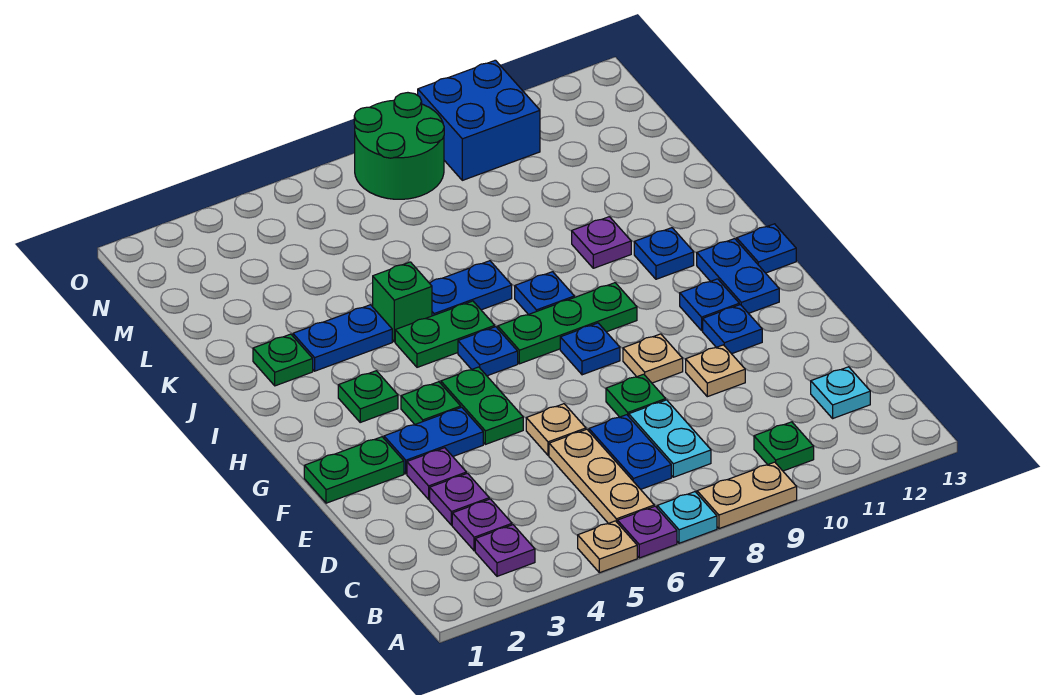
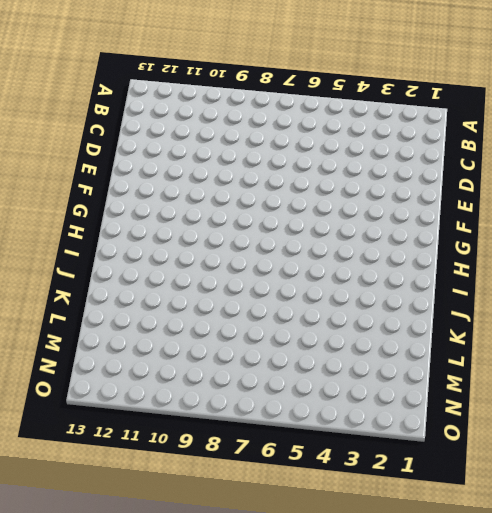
none -> tan 1x1 plate [578,521,637,573]
none -> purple 1x1 plate [617,506,677,558]
none -> cyan 1x1 plate [657,492,717,543]
none -> tan 1x2 plate [697,462,797,529]

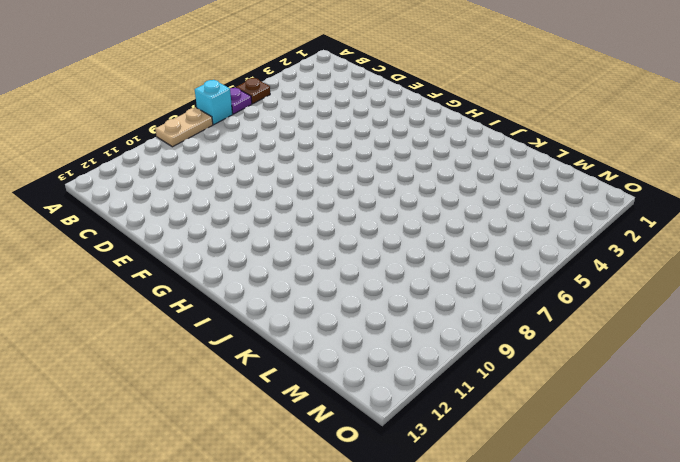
brown 1x1 plate [236,78,270,104] -> tan 1x1 plate [578,521,637,573]
cyan 1x1 brick [195,80,233,124] -> cyan 1x1 plate [657,492,717,543]
none -> purple 1x1 plate [475,525,535,576]
none -> tan 1x3 plate [549,429,654,523]
none -> green 1x1 plate [754,422,814,471]
none -> purple 1x1 plate [452,499,512,551]

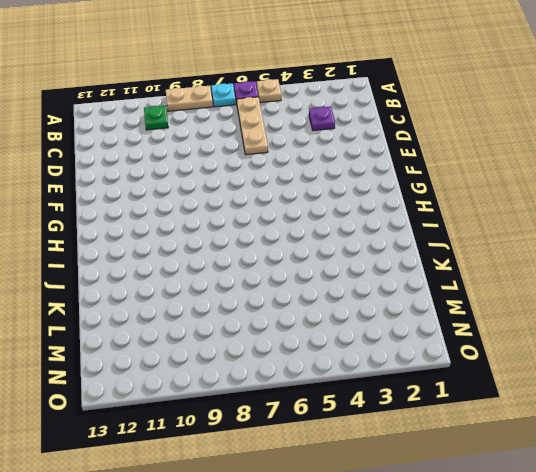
none -> purple 1x1 plate [475,525,535,576]
none -> blue 1x2 plate [589,415,671,489]
none -> cyan 1x2 plate [629,400,711,477]
none -> cyan 1x1 plate [811,367,870,418]

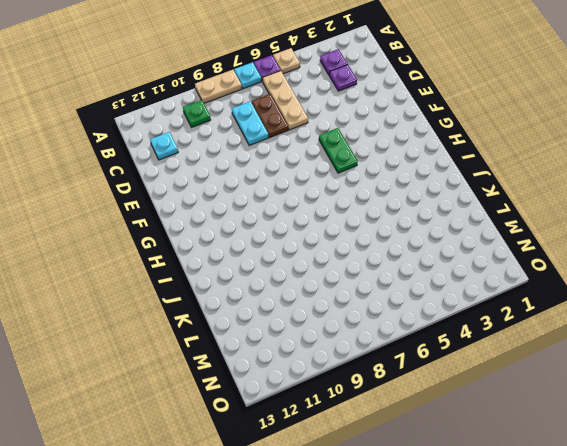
brown 1x2 plate [252,94,288,138] -> blue 1x2 plate [589,415,671,489]
none -> purple 1x1 plate [430,473,489,525]
none -> purple 1x1 plate [407,448,466,499]
none -> tan 1x1 plate [526,404,586,455]
none -> green 1x1 plate [606,374,666,417]

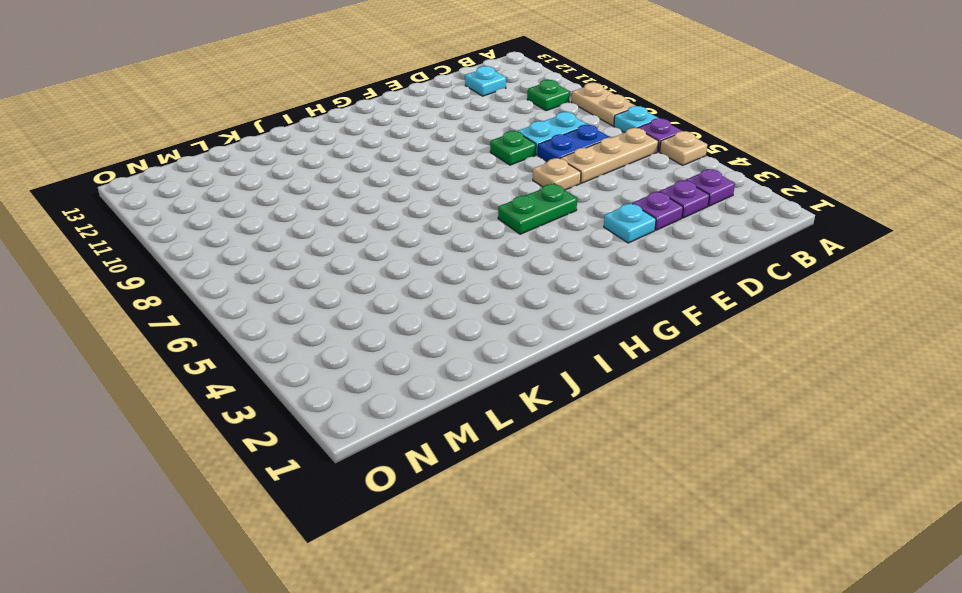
cyan 1x1 plate [604,203,656,243] -> purple 1x1 plate [407,448,466,499]
none -> tan 1x1 plate [686,345,745,397]
none -> green 1x2 plate [304,437,404,503]
none -> blue 1x2 plate [384,407,483,474]
none -> tan 1x1 plate [623,334,683,383]

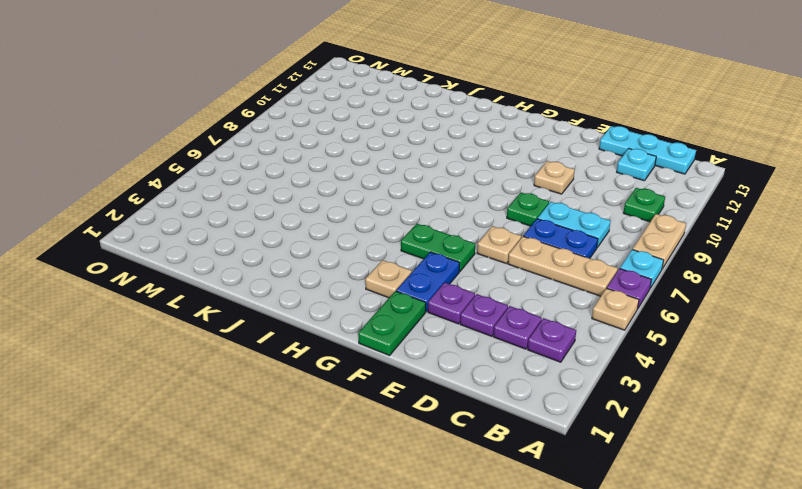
cyan 1x3 plate [599,126,696,174] -> none
tan 1x1 plate [365,260,412,298] -> tan 1x1 plate moved to [623,334,683,383]
none -> blue 1x1 plate [703,305,762,354]
none -> green 1x1 plate [401,382,461,424]
none -> blue 1x1 plate [560,323,620,375]
none -> blue 1x1 plate [680,279,739,330]

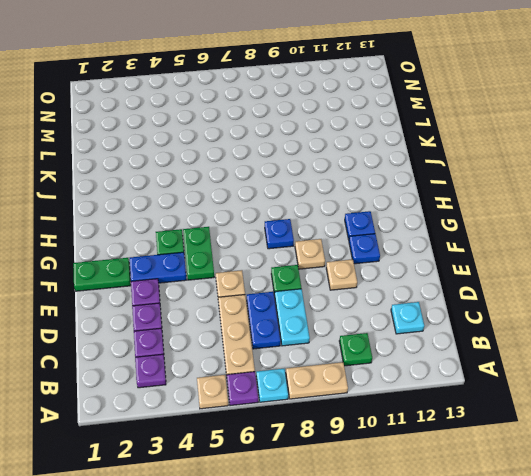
none -> blue 1x2 plate [697,239,779,313]
none -> green 1x1 plate [338,371,398,422]
none -> blue 1x1 plate [458,327,518,376]
none -> green 1x3 plate [498,283,637,364]

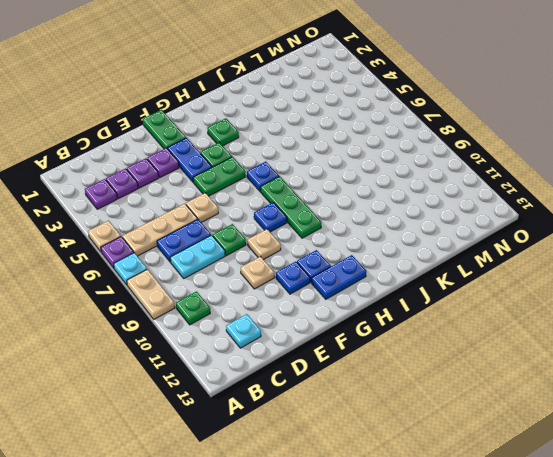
none -> blue 1x1 plate [737,224,796,273]
none -> green 1x2 plate [395,301,495,367]
none -> blue 1x1 plate [515,272,574,315]
none -> blue 1x1 plate [634,228,694,279]

